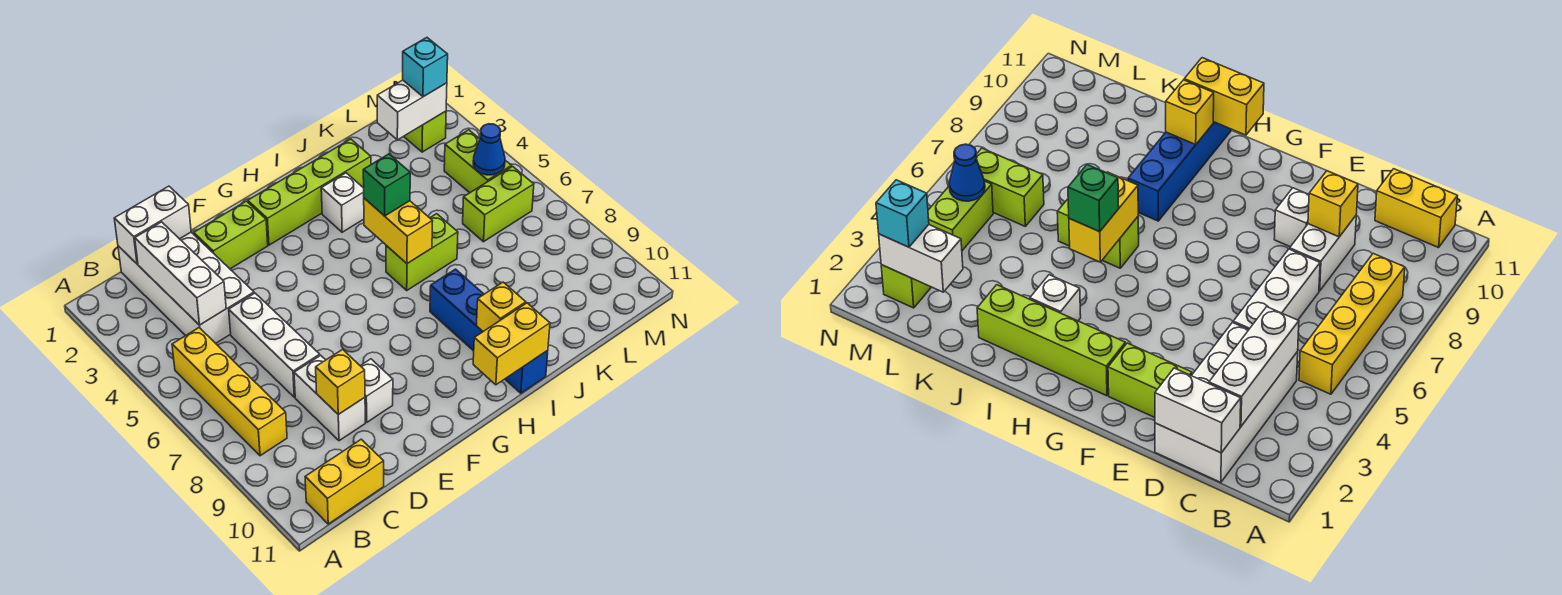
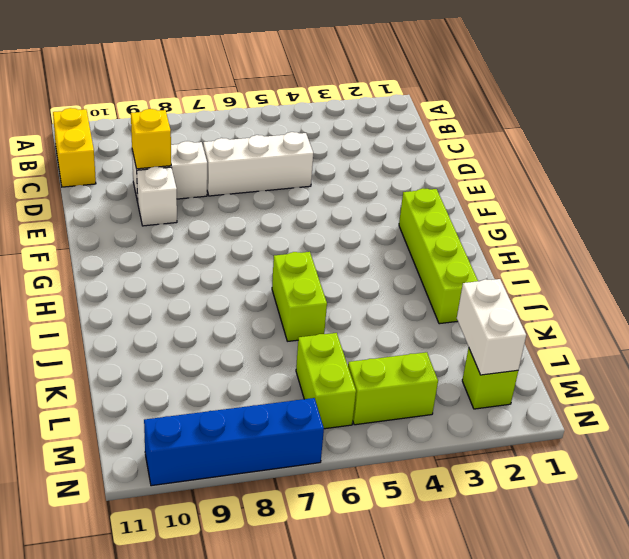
blue 1x4 brick [144,398,324,486] -> blue 1x4 brick moved to [430,269,548,393]
none -> yellow 1x4 brick [172,328,287,456]
none -> white 2x4 brick [118,232,254,343]
none -> lime 1x2 brick [194,201,268,269]

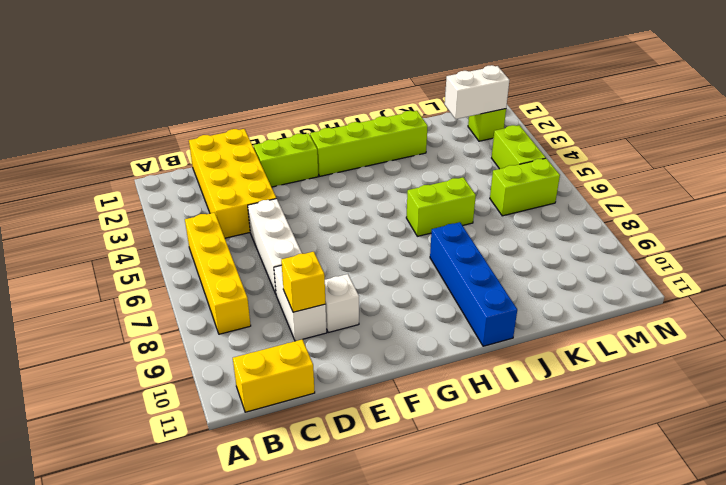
yellow 2x4 brick [189,129,276,238] -> white 2x4 brick [118,232,254,343]
none -> white 1x1 brick [321,173,364,232]
none -> white 1x2 brick [114,186,191,264]
none -> white 1x3 brick [135,222,226,325]

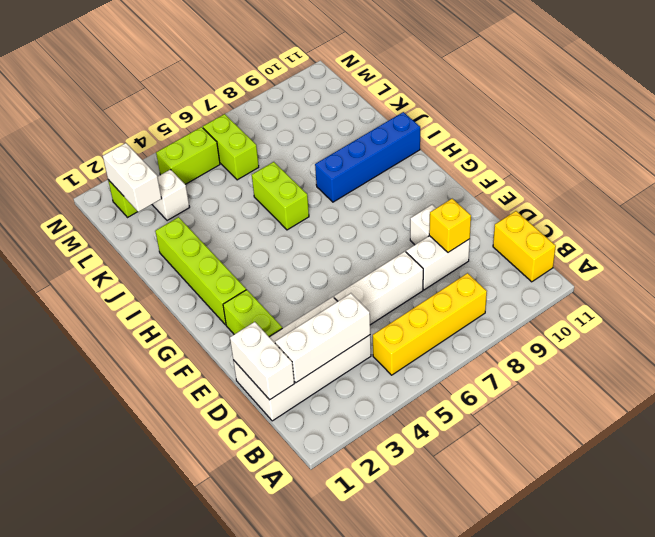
white 1x1 brick [152,170,190,221] -> white 1x1 brick moved to [321,173,364,232]
none -> yellow 1x2 brick [473,303,550,385]
none -> yellow 1x2 brick [364,198,433,264]
none -> yellow 1x1 brick [476,282,526,331]

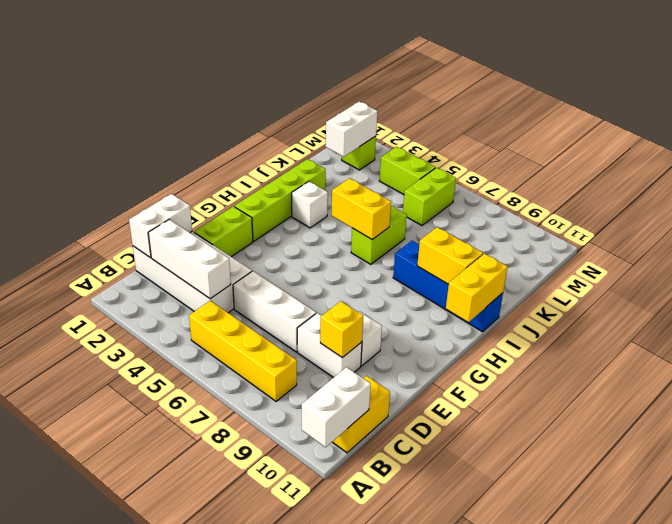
white 1x2 brick [302,367,371,447] -> none
yellow 1x2 brick [417,227,483,284] -> yellow 1x1 brick [476,282,526,331]
none -> blue 1x1 cone [473,124,505,175]
none -> green 1x1 brick [363,154,410,216]
none -> cyan 1x1 brick [403,38,448,97]

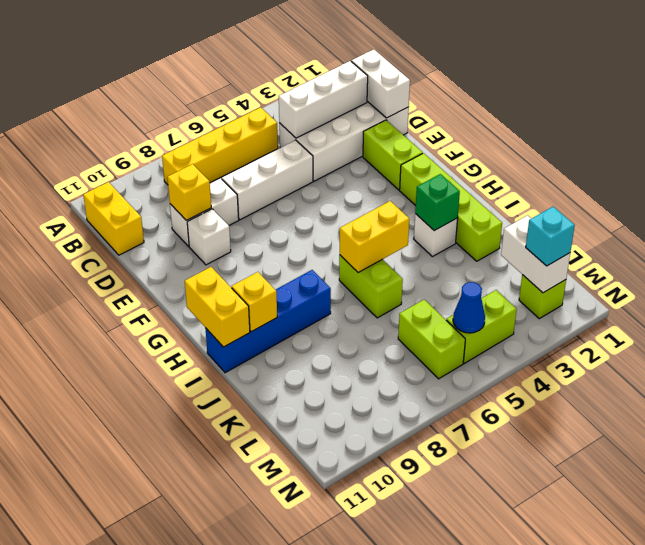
green 1x1 brick [415,174,460,231] -> green 1x1 brick moved to [363,154,410,216]

